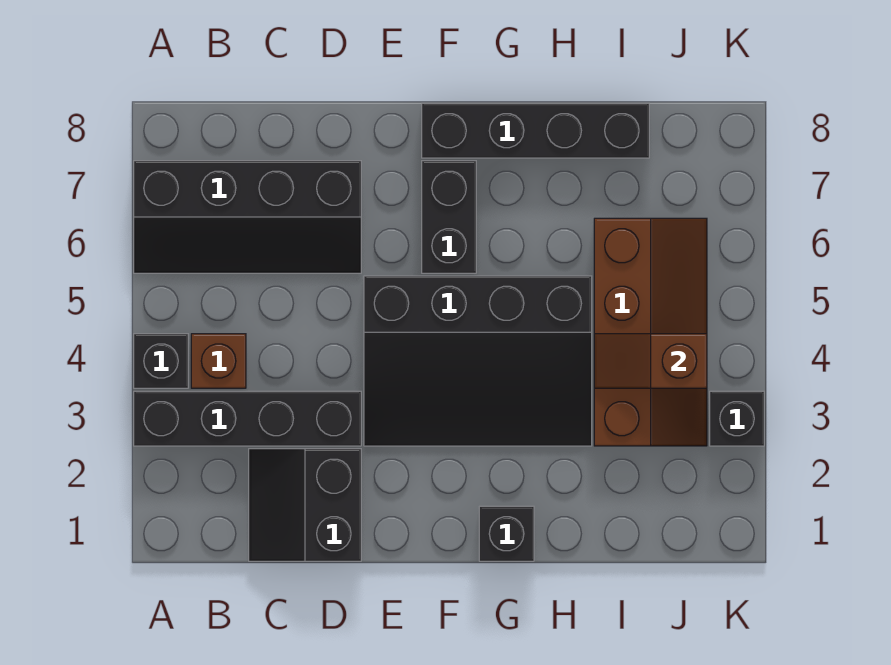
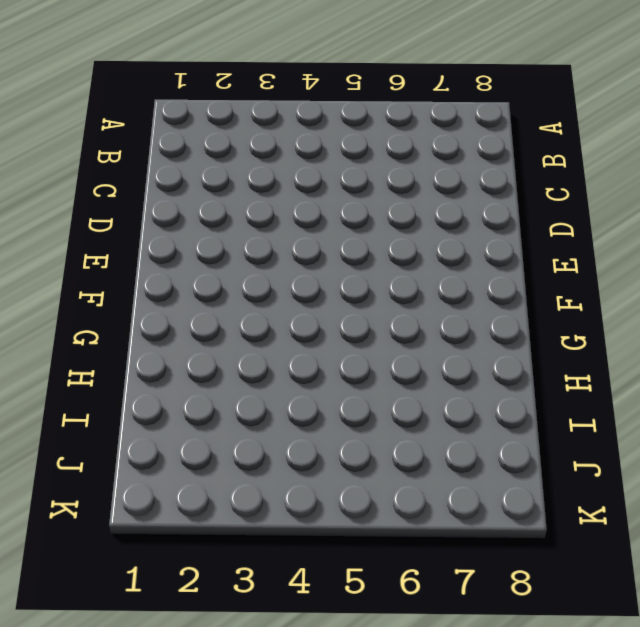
none -> black 1x4 brick [134,391,361,446]
none -> black 1x1 brick [134,334,188,388]
none -> black 2x4 slope [134,161,361,273]

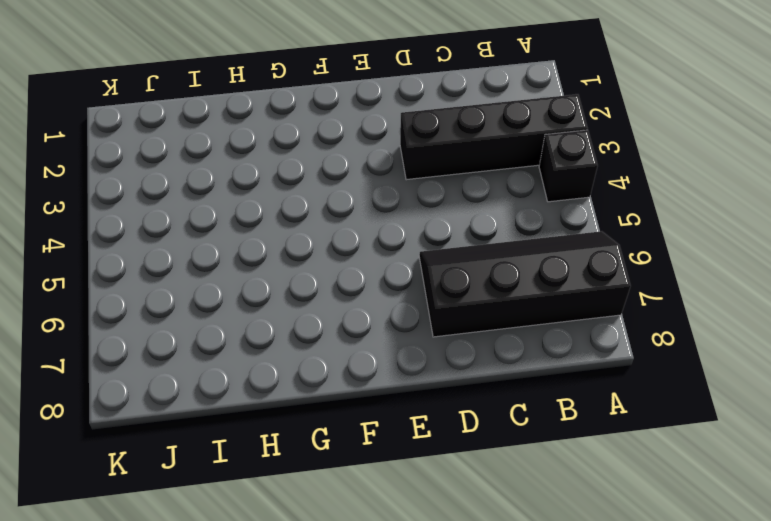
none -> brown 1x1 brick [191,334,246,388]
none -> black 2x2 slope [249,449,361,561]
none -> black 3x4 slope [364,276,592,446]

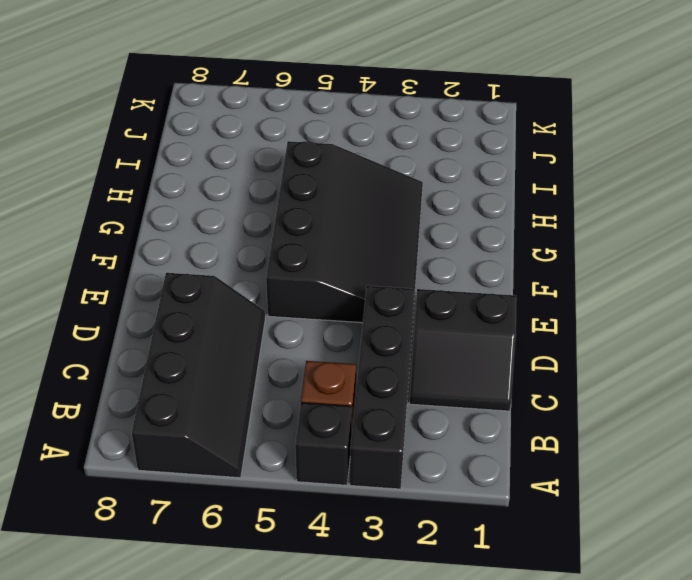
none -> black 1x2 brick [422,161,476,273]
none -> black 1x4 brick [422,103,649,158]
none -> black 1x1 brick [479,506,534,561]

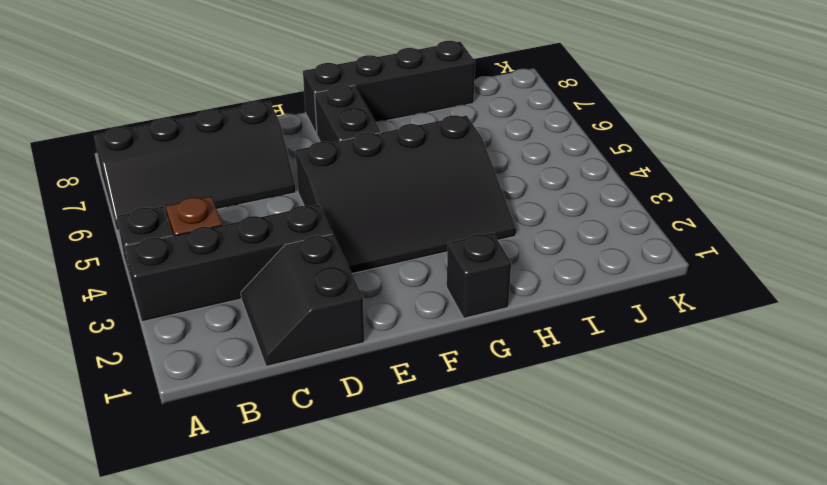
none -> brown 2x4 slope [594,218,707,446]
none -> black 1x1 brick [710,391,764,446]
none -> brown 1x2 slope [594,334,707,388]

